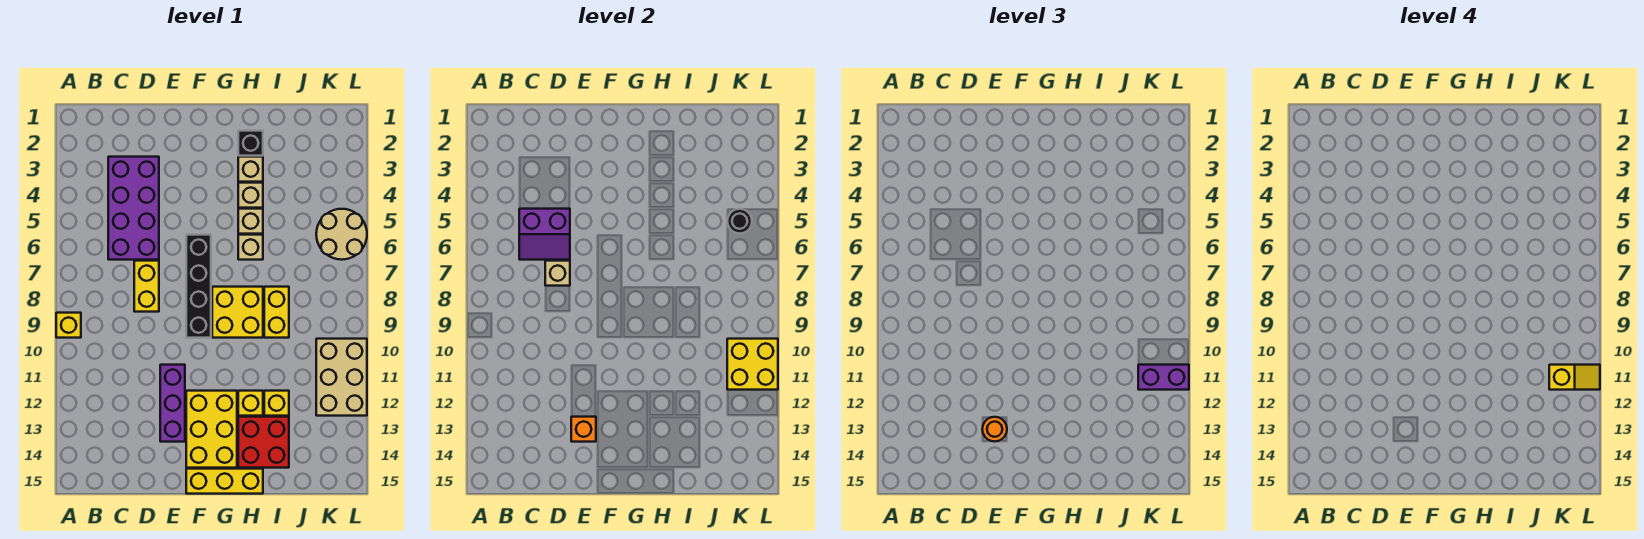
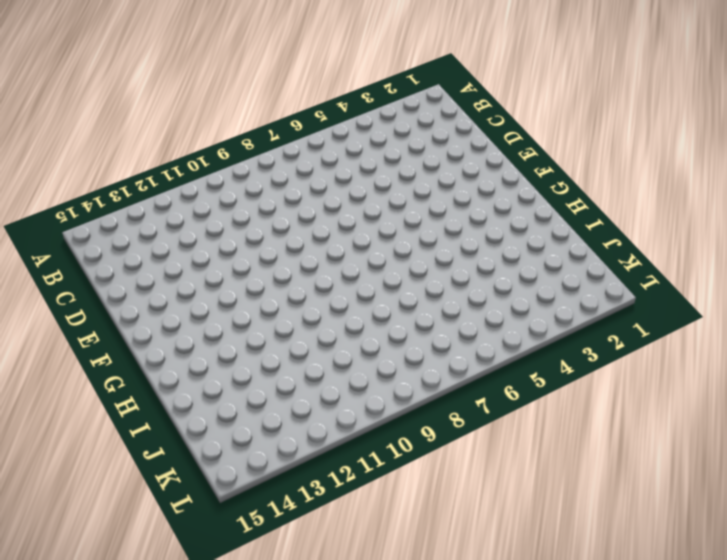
none -> yellow 1x1 brick [56,313,81,338]
none -> purple 2x4 brick [108,157,159,260]
none -> yellow 1x2 brick [134,261,159,312]

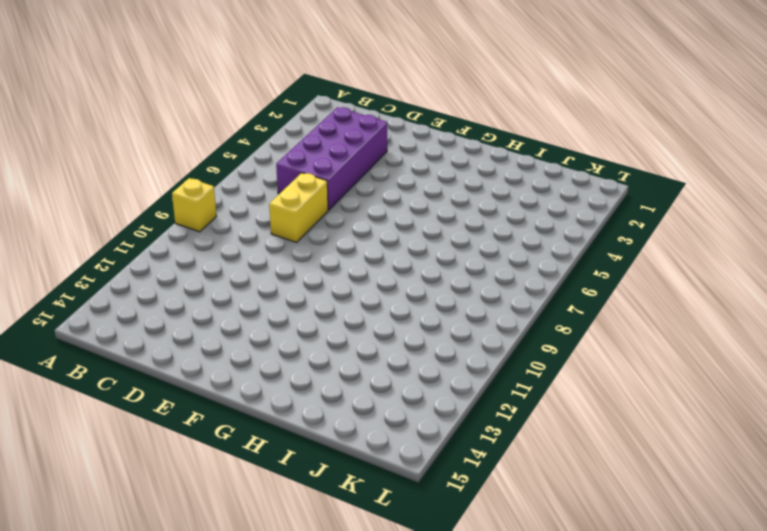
none -> purple 1x3 brick [160,365,185,442]
none -> black 1x4 brick [186,235,211,338]
none -> yellow 2x3 brick [186,391,237,468]

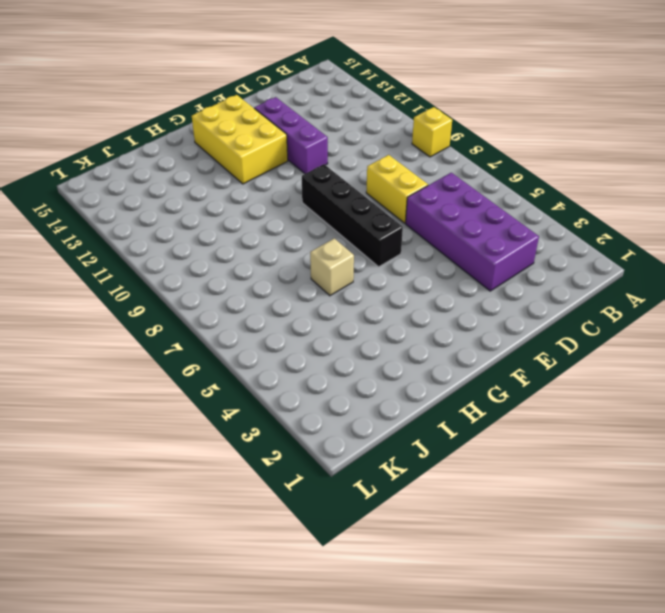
none -> yellow 1x3 brick [186,469,263,494]
none -> yellow 2x2 brick [212,287,263,338]
none -> black 1x1 brick [238,131,263,156]

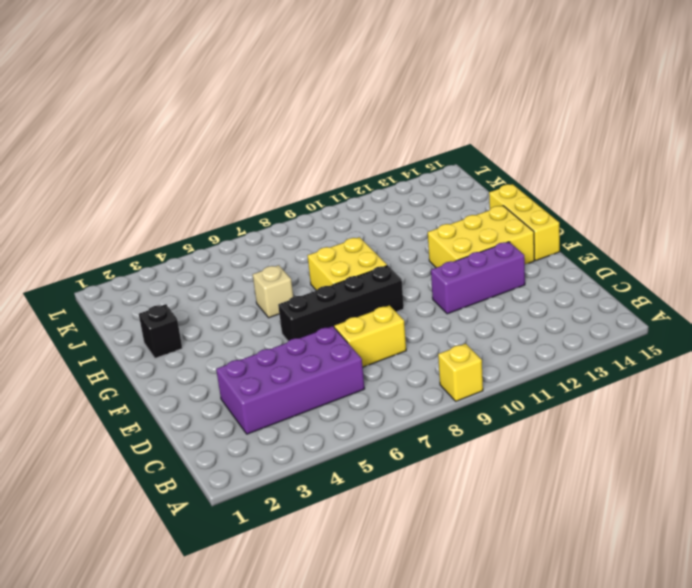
none -> tan 1x1 brick [238,157,263,182]
none -> tan 1x1 brick [238,183,263,208]
none -> tan 1x1 brick [238,209,263,234]

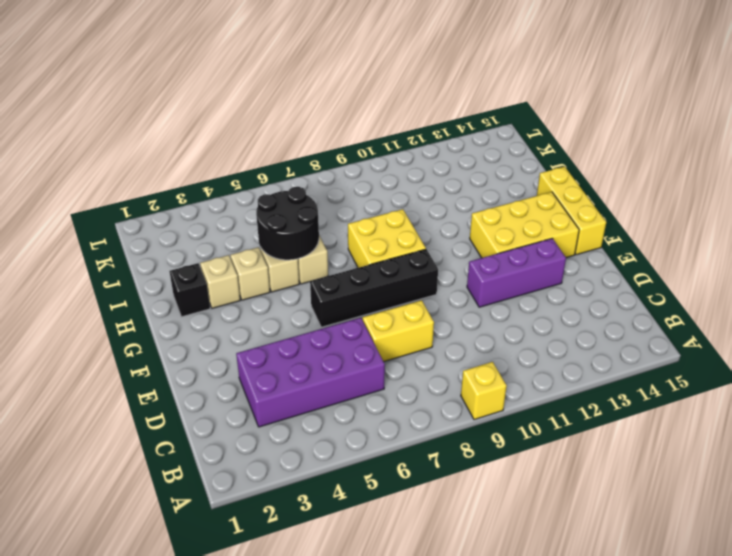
black 2x2 round brick [256,187,319,260] -> none
none -> yellow 1x1 brick [238,391,263,416]
none -> red 2x2 brick [238,417,289,468]
none -> yellow 1x2 brick [264,287,289,338]

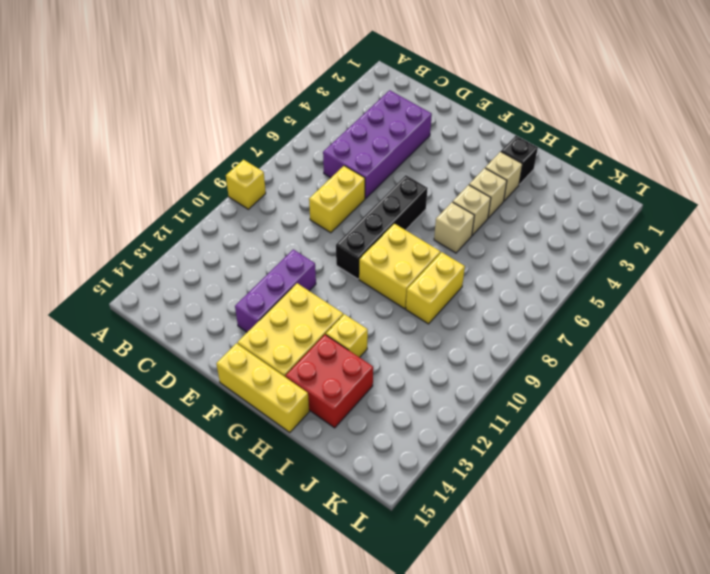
none -> yellow 1x1 brick [264,391,289,416]
none -> tan 2x2 round brick [316,209,367,260]
none -> tan 2x3 brick [316,339,367,416]

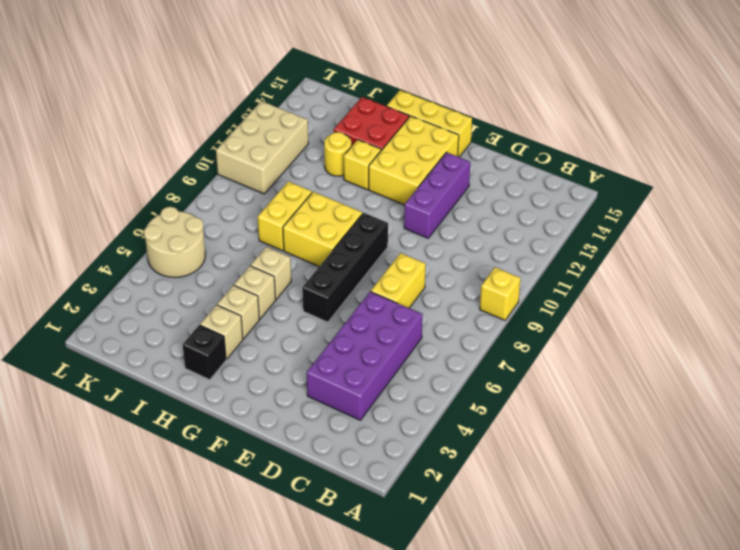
yellow 1x1 round brick [324,132,351,176] -> yellow 1x1 brick [264,391,289,416]
none -> purple 2x2 slope [519,209,570,260]
none -> tan 1x1 brick [545,261,570,286]
none -> orange 1x1 brick [571,417,596,442]

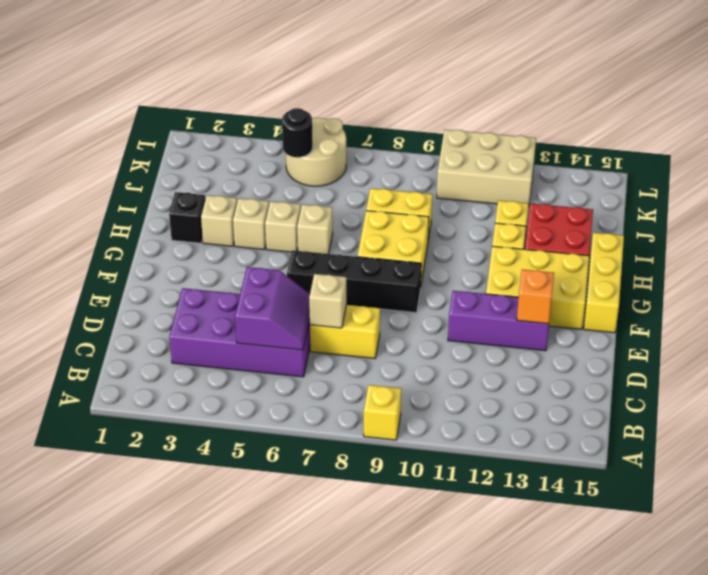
none -> yellow 2x2 brick [727,339,778,390]
none -> orange 1x1 round brick [982,417,1007,442]
none -> purple 1x2 brick [1138,365,1189,390]

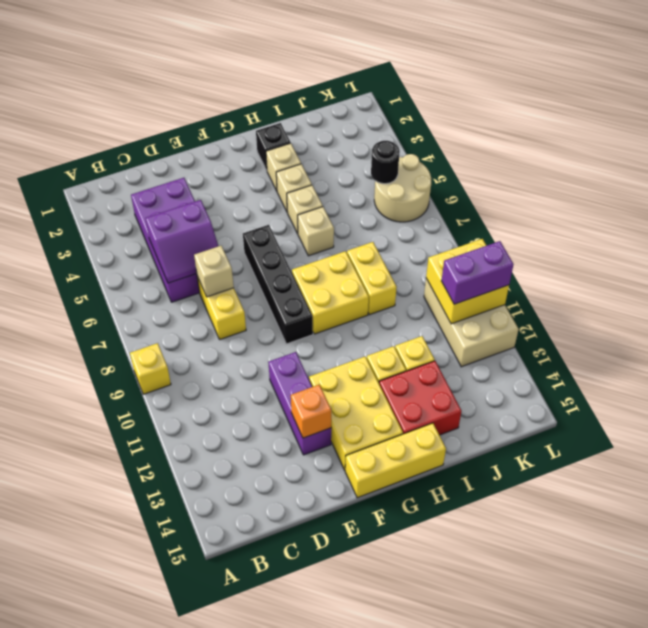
none -> orange 1x1 round brick [982,417,1007,442]
none -> yellow 1x2 slope [1549,365,1600,390]

